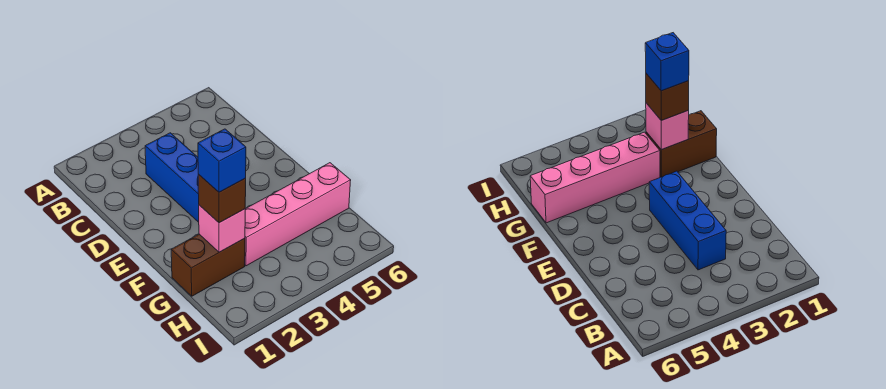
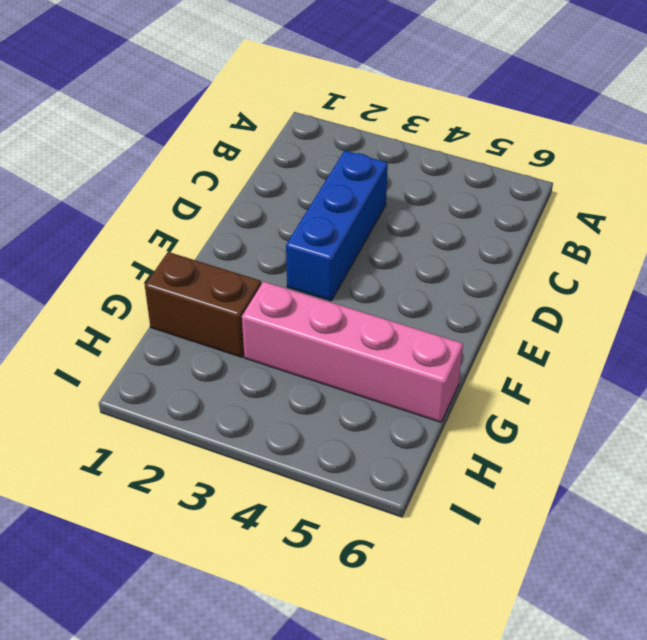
none -> pink 1x1 brick [199,205,245,252]
none -> brown 1x1 brick [198,174,246,223]

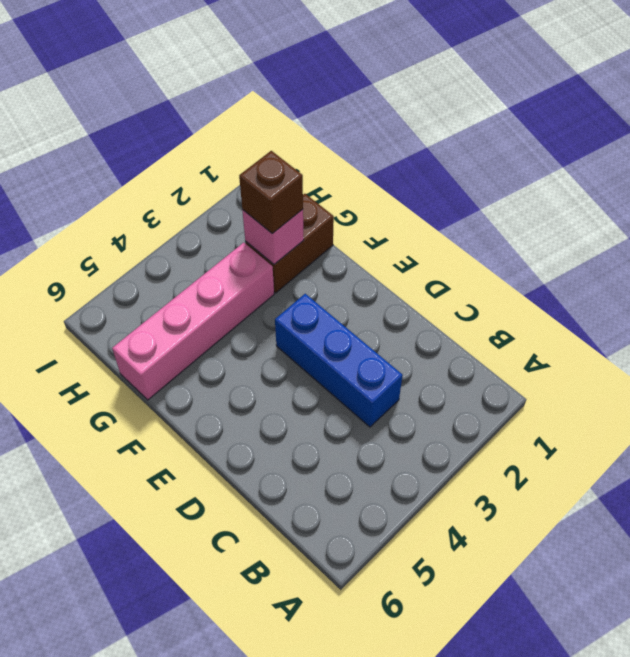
none -> blue 1x1 brick [198,129,246,192]

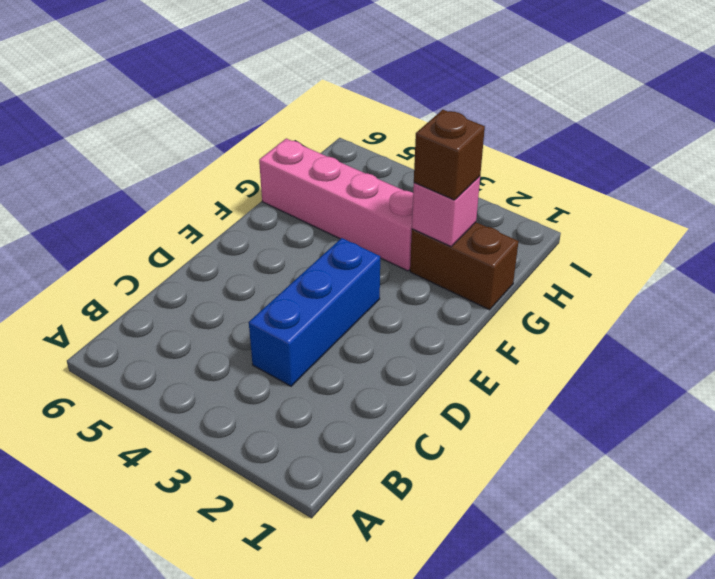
none -> blue 1x1 brick [198,129,246,192]

